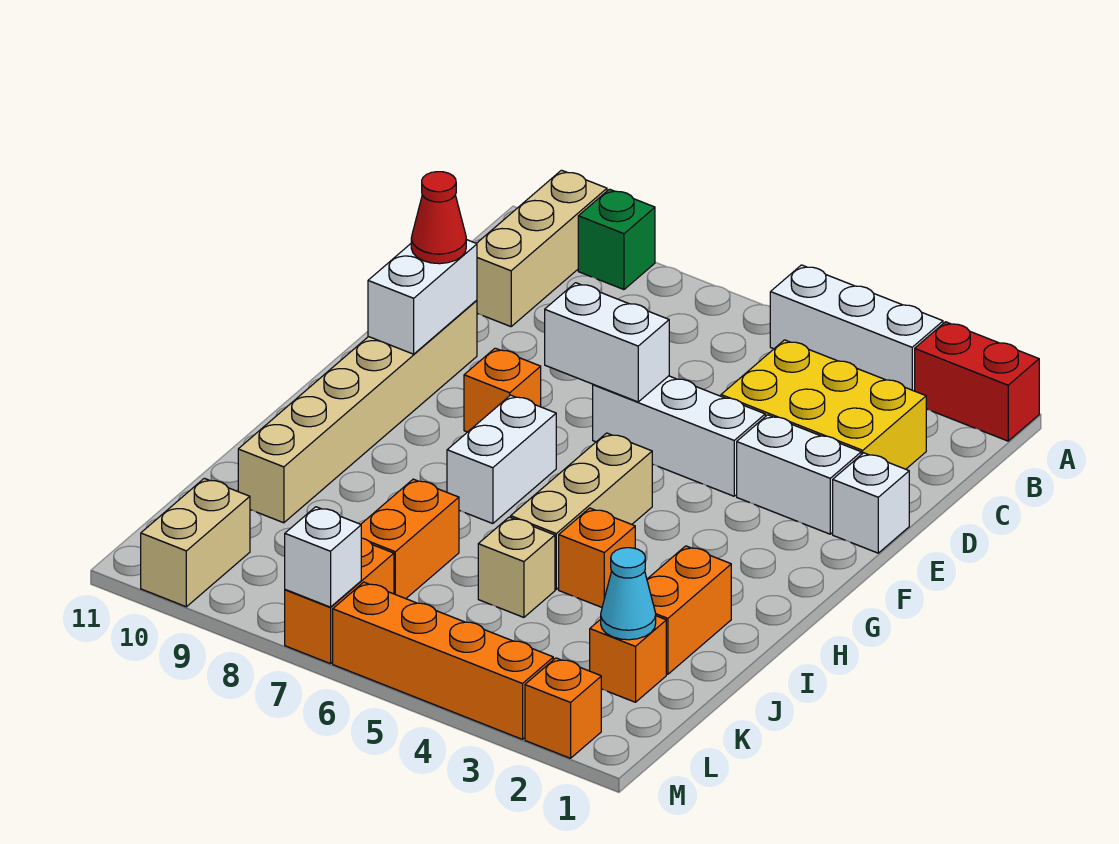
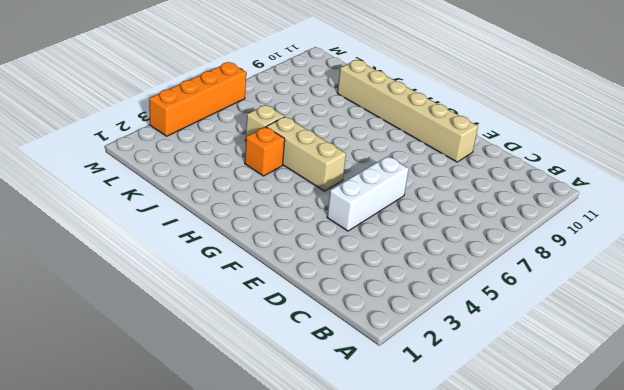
none -> red 1x2 brick [915,322,1039,441]
none -> white 1x3 brick [770,265,943,391]
none -> green 1x1 brick [578,189,655,290]

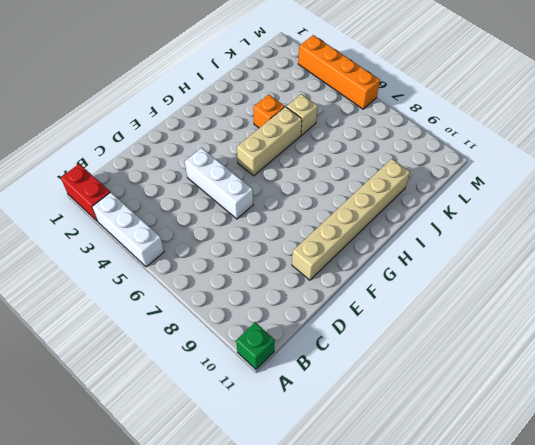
green 1x1 brick [236,322,275,369] -> green 1x1 brick moved to [578,189,655,290]
none -> tan 1x3 brick [477,170,607,327]
none -> yellow 2x3 brick [721,340,926,469]
none -> white 1x1 brick [833,453,909,553]

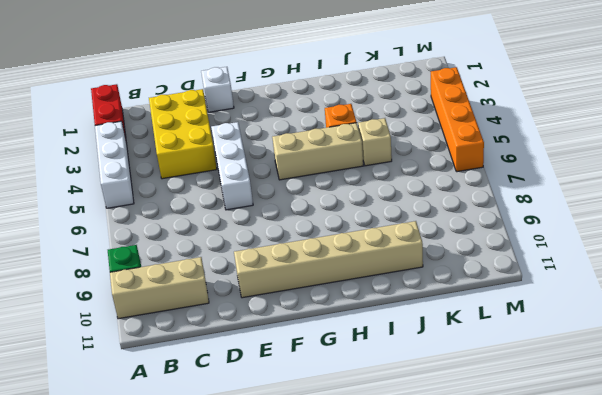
none -> white 1x2 brick [737,415,861,534]
none -> orange 1x1 brick [464,348,541,432]
none -> white 1x2 brick [447,395,556,524]

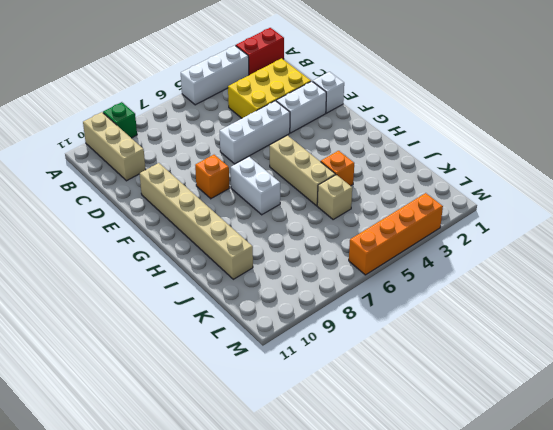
none -> orange 1x2 brick [647,546,731,674]
none -> orange 1x2 brick [361,479,459,599]
none -> orange 1x1 brick [590,616,666,702]

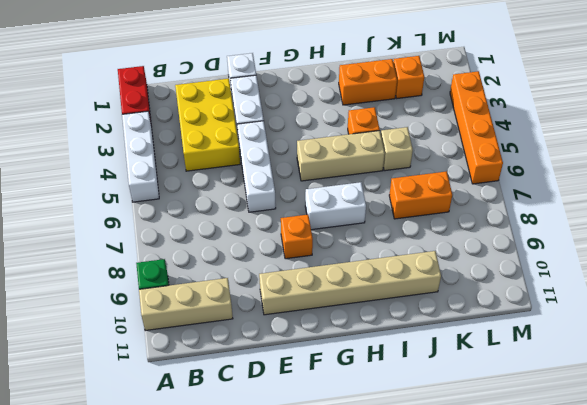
none -> orange 1x2 brick [285,538,394,664]
none -> tan 1x2 brick [141,478,250,607]
none -> orange 1x1 brick [525,658,601,758]

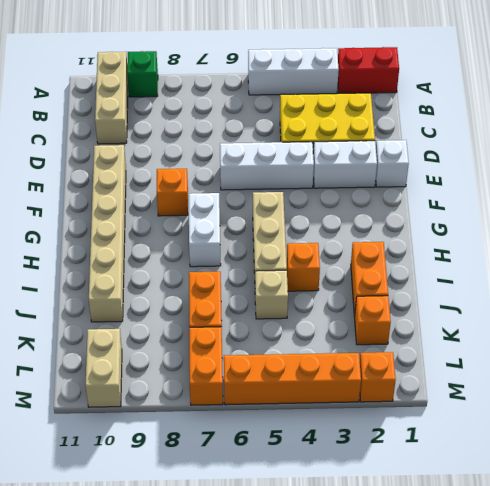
none -> white 1x2 brick [545,283,669,402]
none -> white 1x2 brick [368,240,477,354]
none -> cyan 1x1 cone [601,548,656,640]

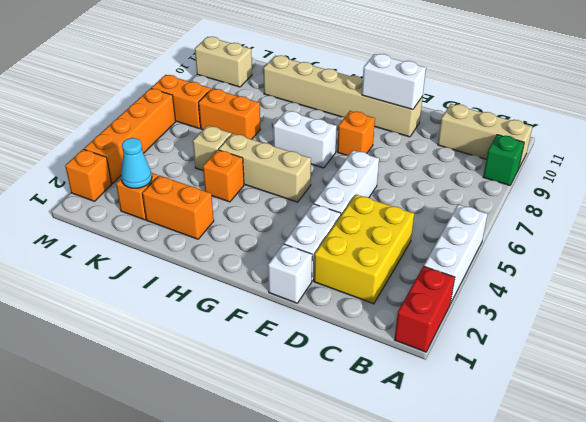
none -> white 1x2 brick [545,283,669,402]
none -> white 1x1 brick [285,507,361,607]
none -> red 1x1 cone [411,172,466,264]

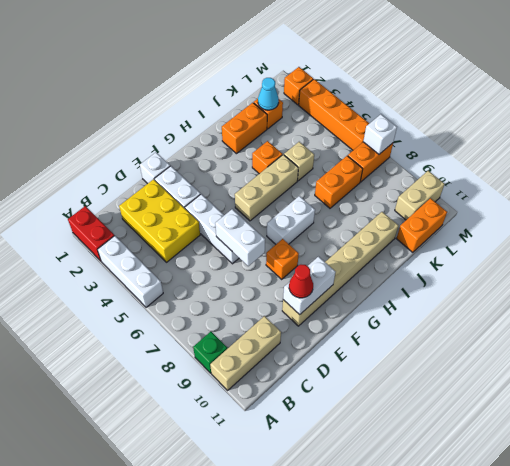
orange 1x2 brick [396,198,447,252] -> none

